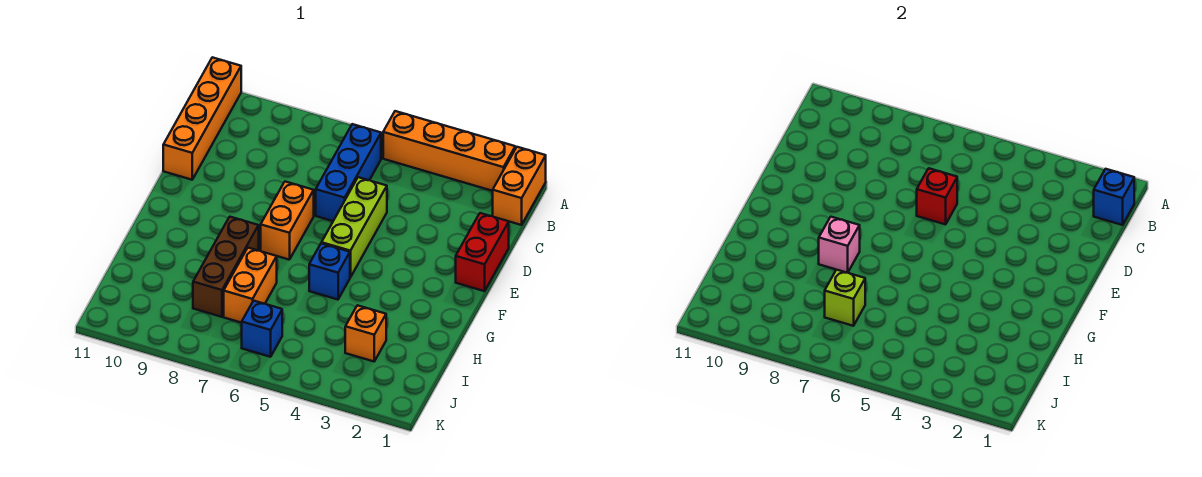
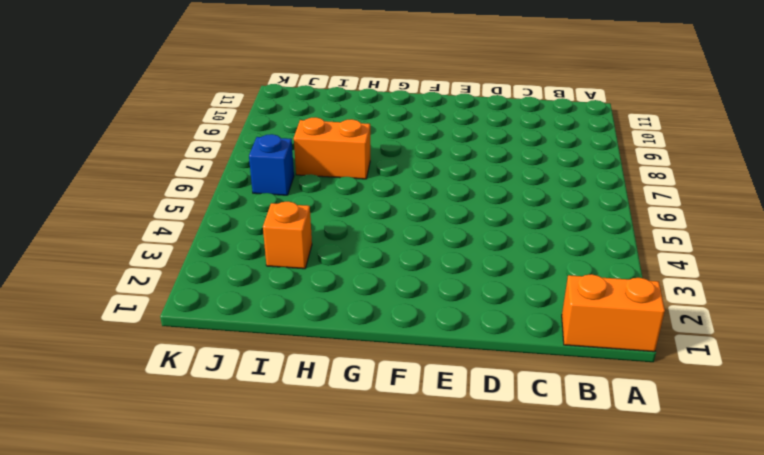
none -> orange 1x4 brick [383,111,515,191]
none -> orange 1x4 brick [163,57,241,180]
none -> blue 1x3 brick [316,124,381,221]

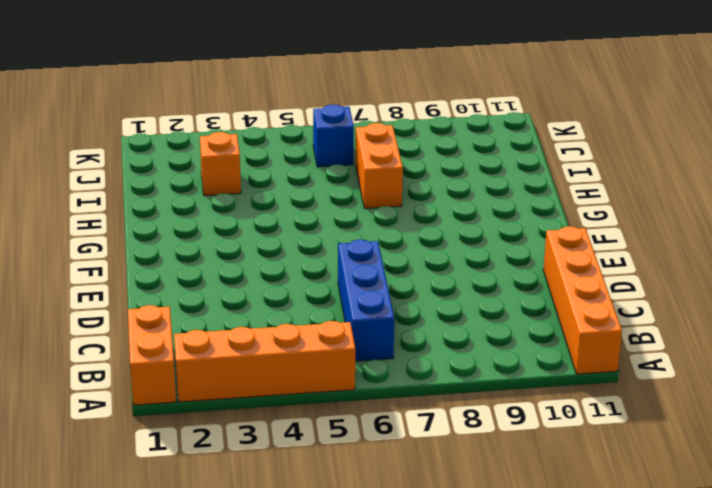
none -> red 1x2 brick [456,213,509,291]
none -> lime 1x3 brick [322,177,387,277]
none -> orange 1x2 brick [261,182,314,260]

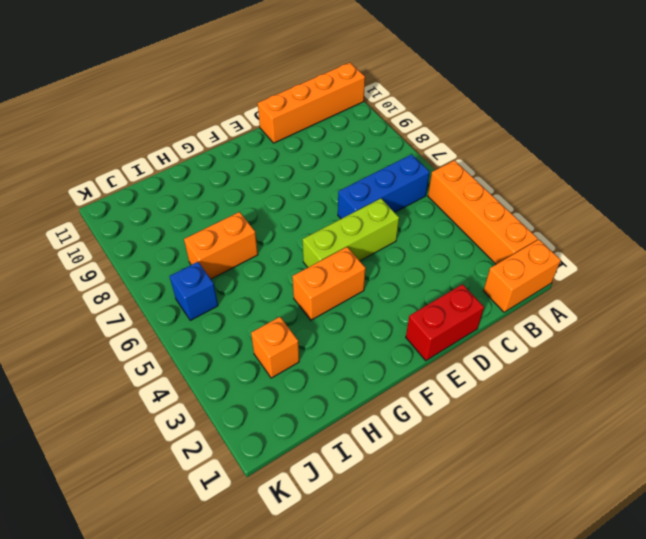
orange 1x2 brick [293,247,366,320] -> orange 1x2 brick moved to [261,182,314,260]
none -> blue 1x1 brick [309,243,350,300]
none -> brown 1x3 brick [193,217,259,317]
none -> blue 1x1 brick [1094,169,1134,225]

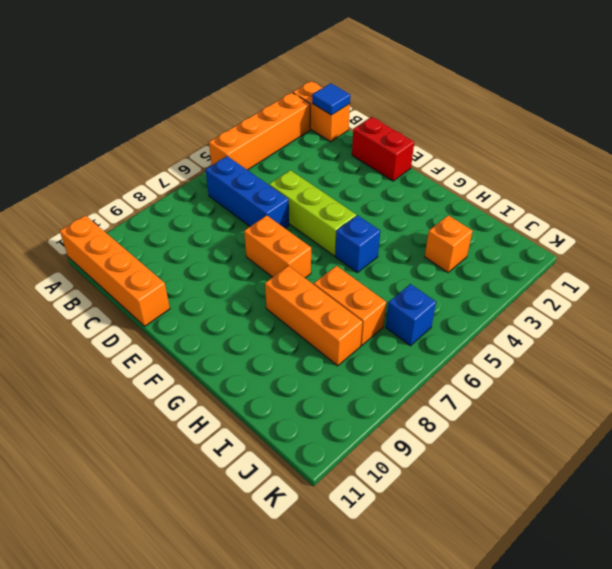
blue 1x1 tile [312,83,350,115] -> blue 1x1 brick [1094,169,1134,225]
orange 1x3 brick [265,266,363,366] -> brown 1x3 brick [193,217,259,317]
none -> red 1x1 brick [917,168,957,224]
none -> pink 1x1 brick [819,217,860,273]
none -> lime 1x1 brick [825,270,865,326]

